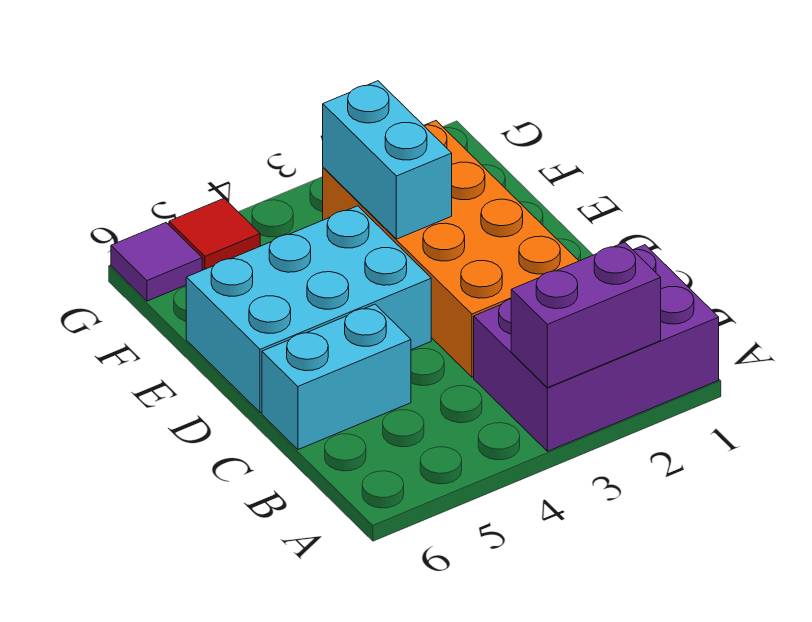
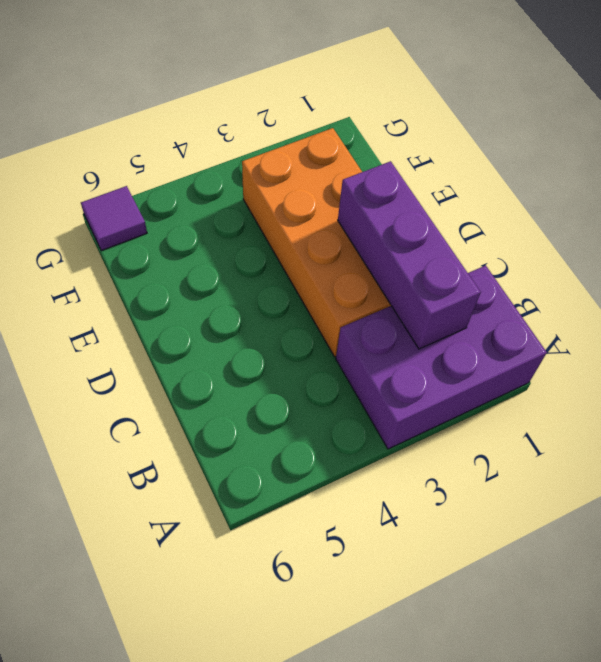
purple 1x3 brick [338,161,481,349] -> none
none -> cyan 1x2 brick [262,304,411,450]
none -> cyan 2x3 brick [186,206,431,413]

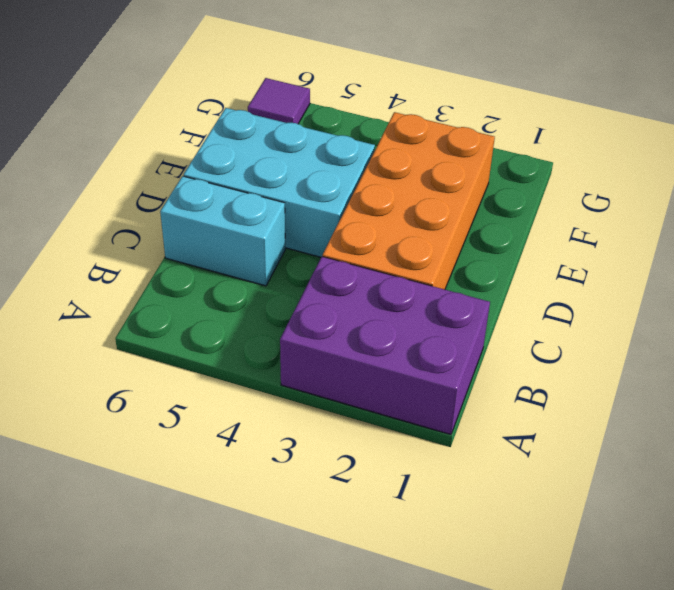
none -> red 1x1 tile [169,198,260,270]
none -> purple 1x2 brick [511,242,661,388]

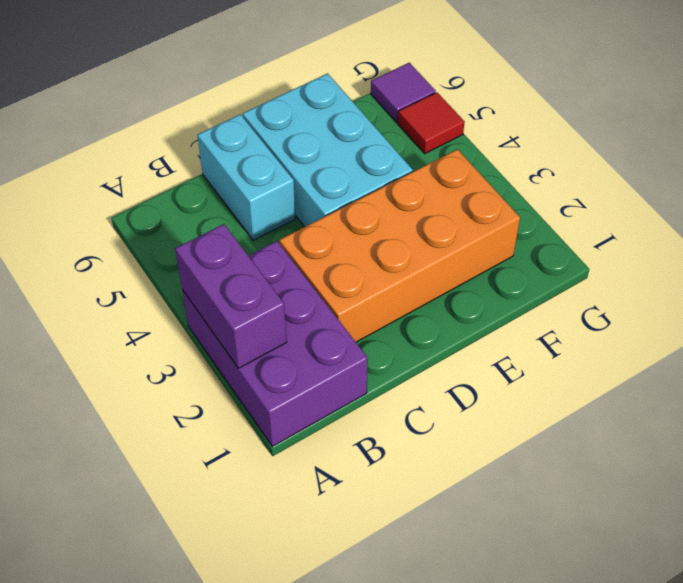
none -> cyan 1x2 brick [323,81,452,239]

